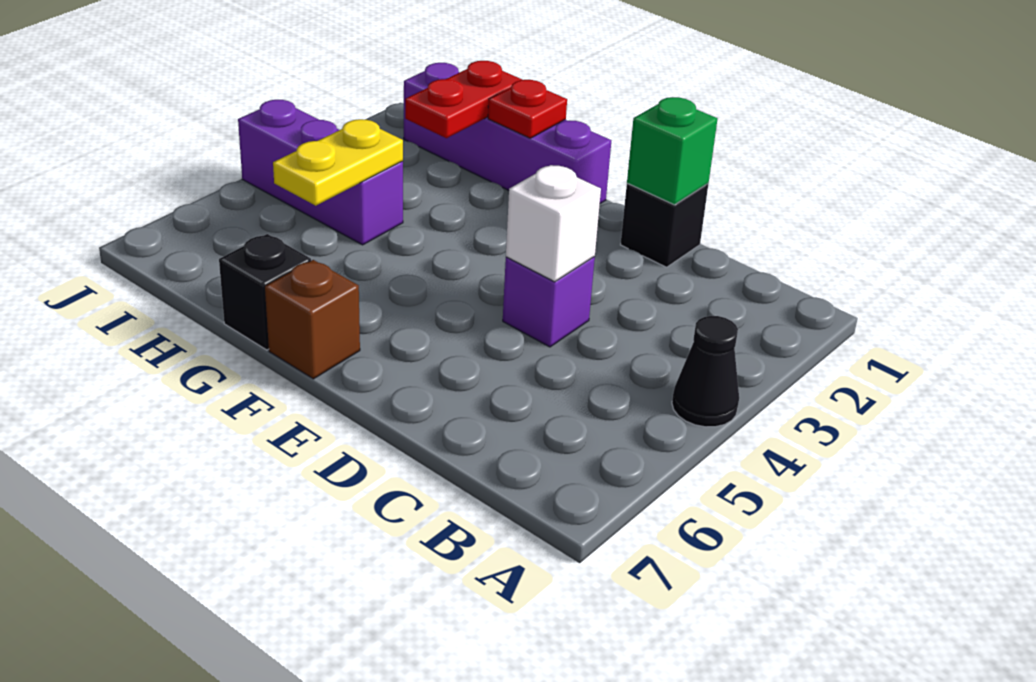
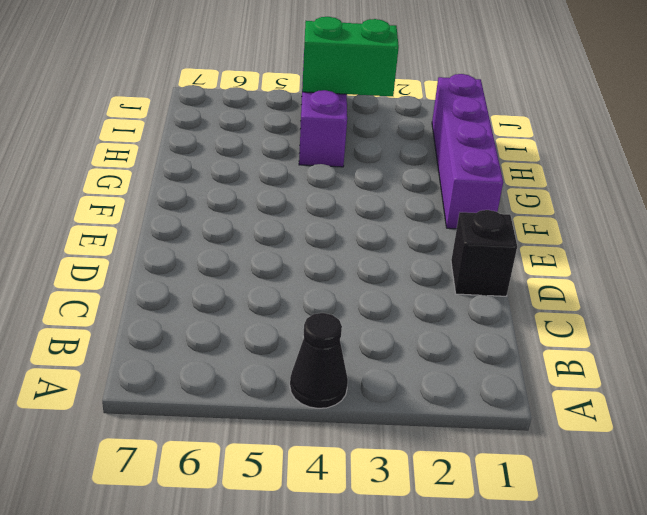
green 1x2 brick [302,17,399,96] -> none
none -> purple 1x1 brick [503,257,595,347]
none -> brown 1x1 brick [265,260,360,379]
none -> black 1x1 brick [219,234,311,350]

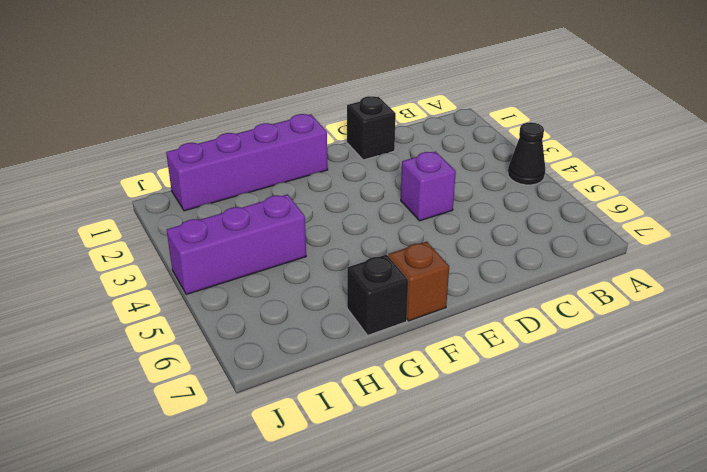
none -> green 1x1 brick [627,97,717,205]
none -> white 1x1 brick [506,165,601,282]
none -> red 1x1 plate [488,80,567,138]

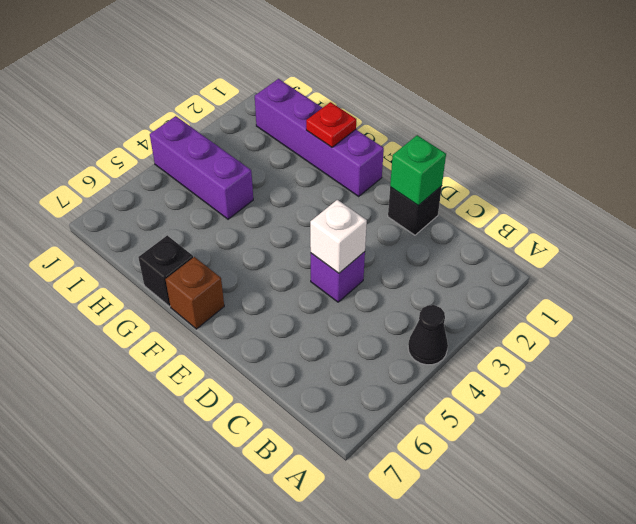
none -> red 1x2 plate [405,61,522,138]
none -> yellow 1x2 plate [273,119,403,206]

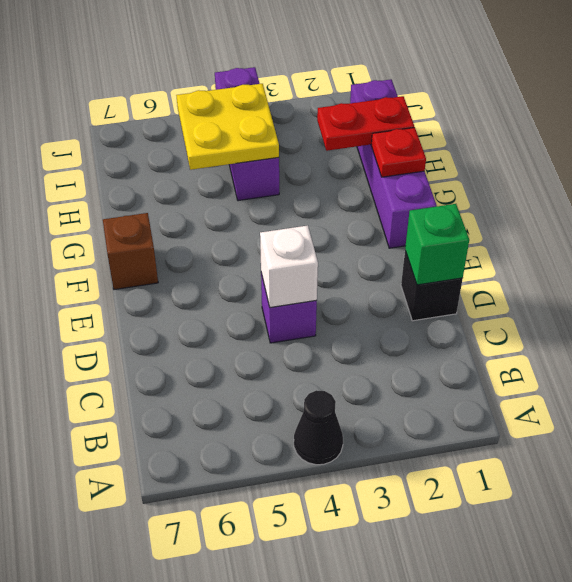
yellow 2x2 plate [176,84,279,170] -> yellow 1x2 plate [273,119,403,206]
none -> black 1x1 brick [219,234,311,350]

